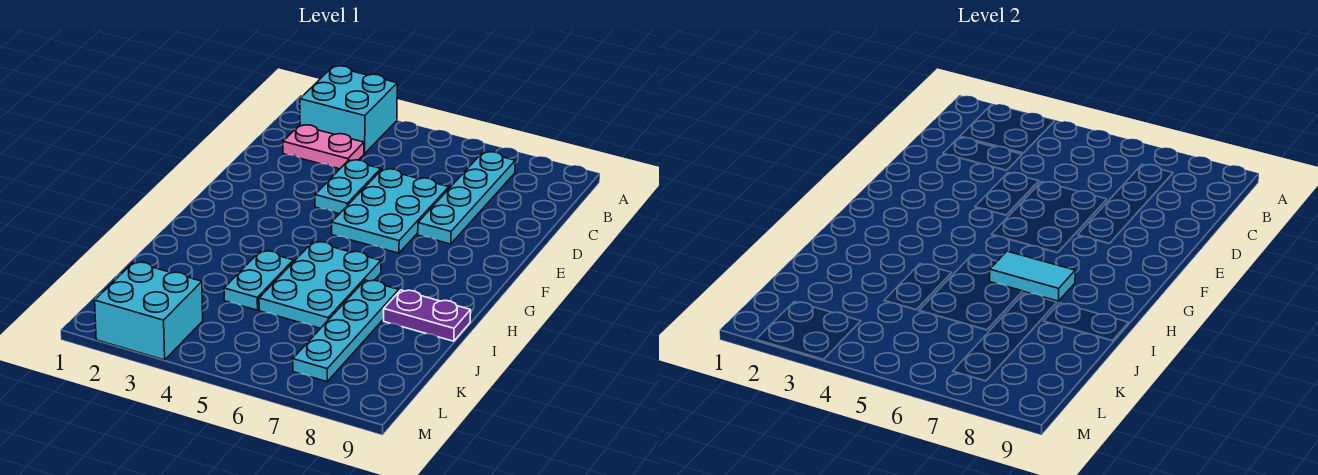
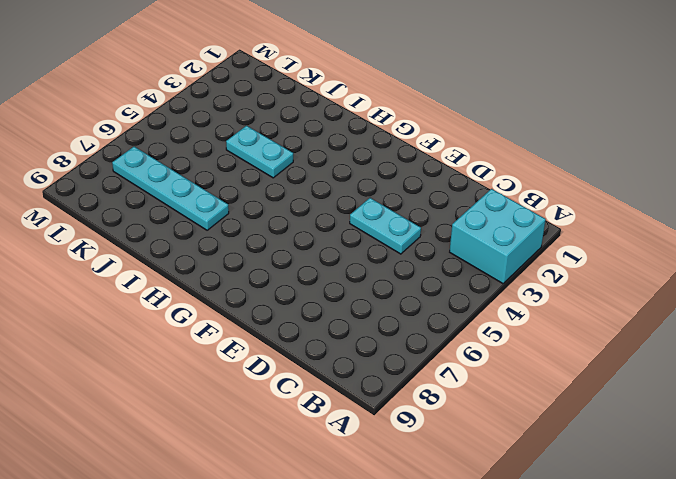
none -> cyan 1x4 plate [418,152,515,244]
none -> pink 1x2 plate [283,125,364,169]

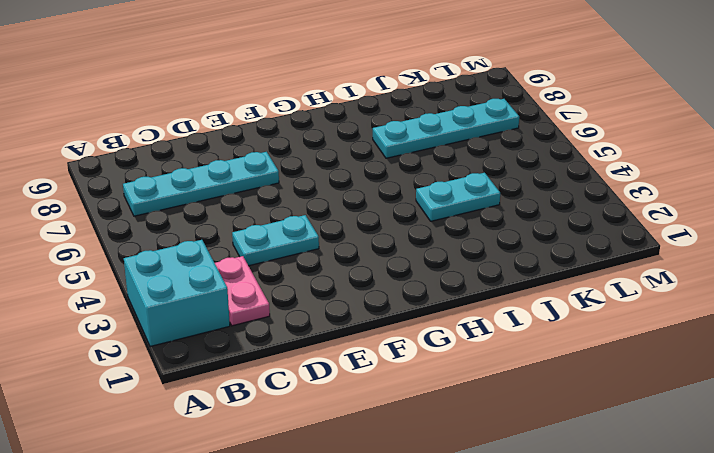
none -> cyan 2x3 plate [332,169,449,253]
none -> cyan 2x3 plate [259,242,381,328]

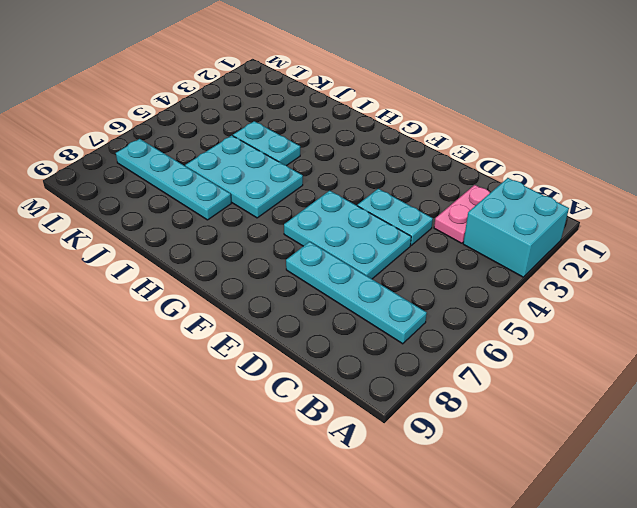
none -> purple 1x2 plate [384,290,471,341]
none -> cyan 2x2 brick [95,262,203,360]

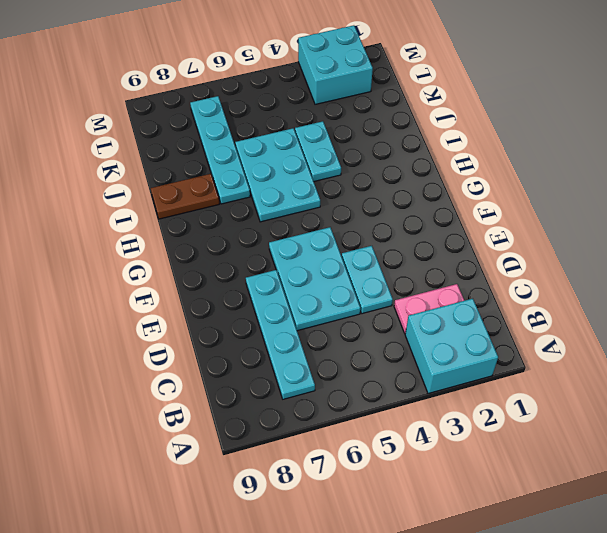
brown 1x2 plate [151,174,219,219] -> purple 1x2 plate [384,290,471,341]
none -> cyan 1x2 tile [990,251,1075,301]

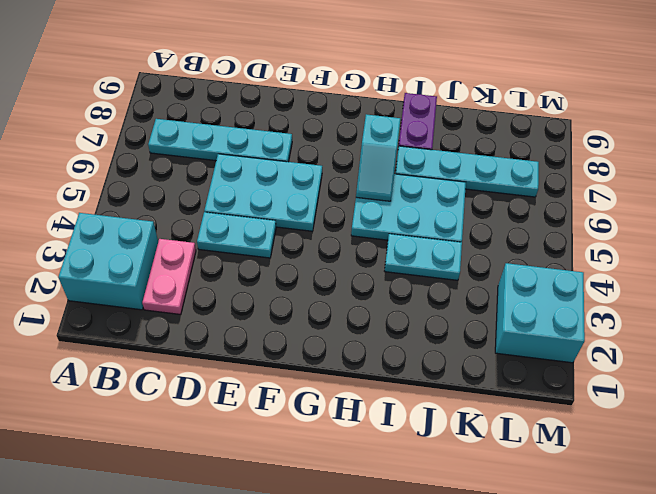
cyan 1x2 slope [356,114,400,201] -> cyan 1x2 tile [990,251,1075,301]

